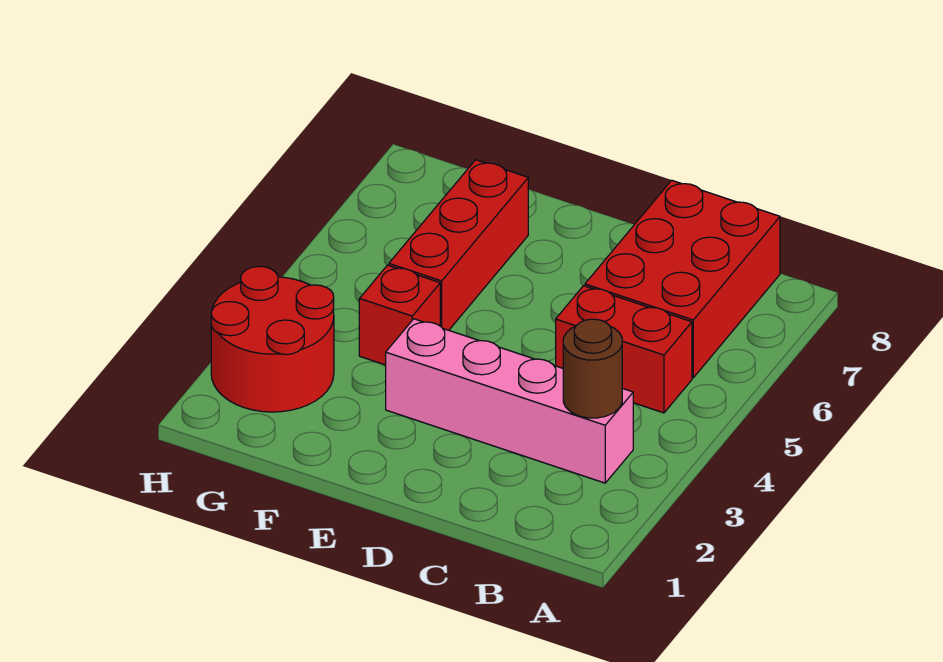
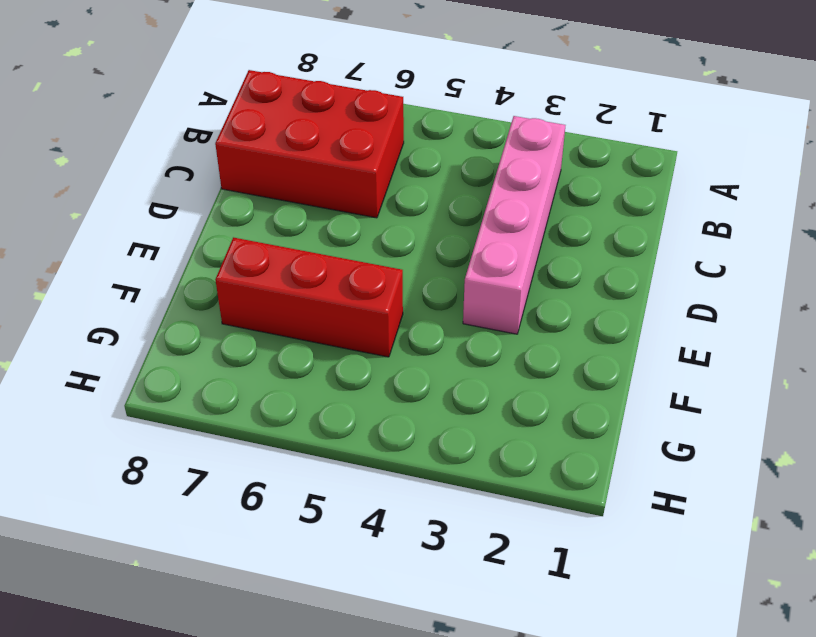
none -> red 1x2 brick [556,286,692,413]
none -> red 1x1 brick [359,265,440,365]

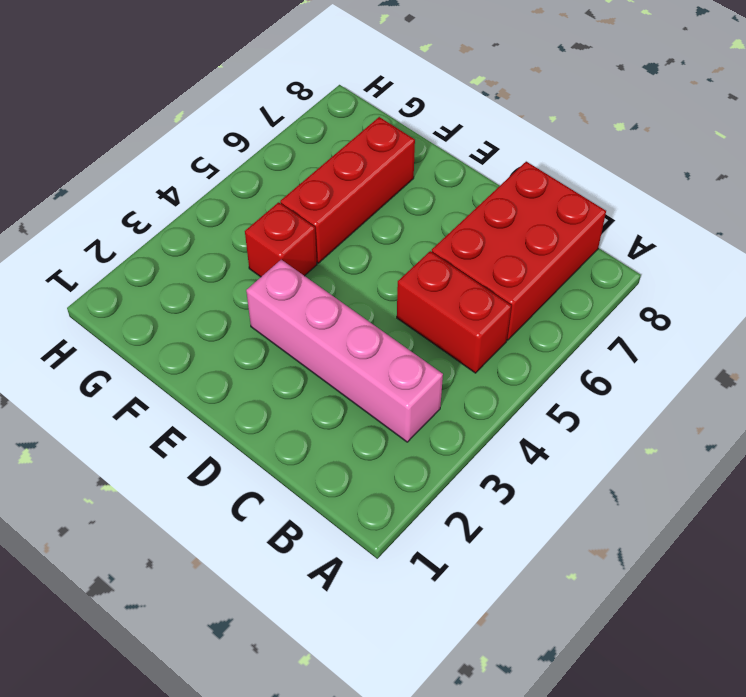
none -> red 2x2 round brick [211,266,334,412]
none -> brown 1x1 round brick [563,319,622,418]

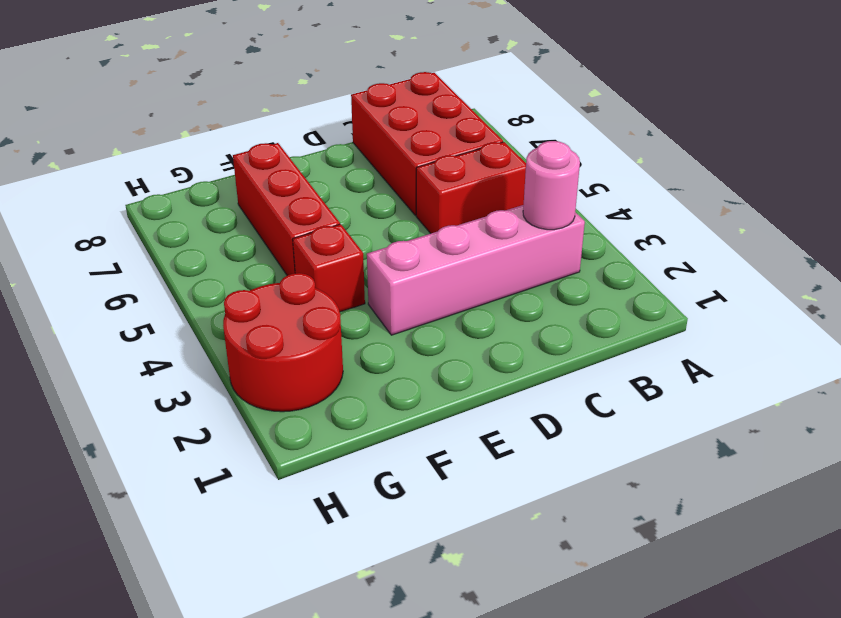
pink 1x1 round brick [523,141,580,230] -> brown 1x1 round brick [563,319,622,418]

